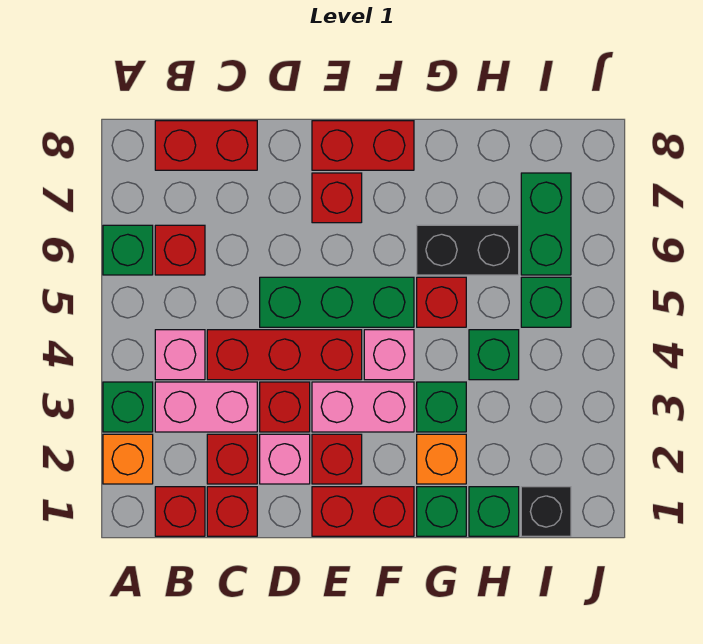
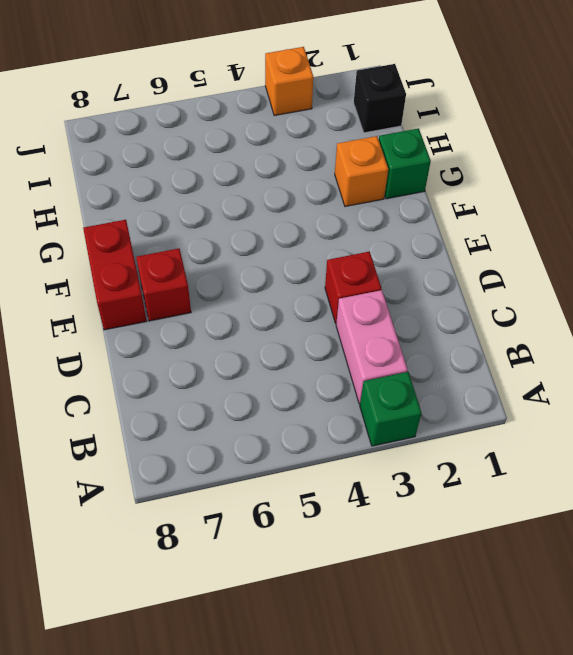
orange 1x1 brick [265,47,313,116] -> orange 1x1 brick moved to [103,434,153,484]
none -> green 1x1 brick [103,225,153,275]
none -> red 1x1 brick [155,487,205,536]
none -> pink 1x1 brick [155,330,205,380]
none -> red 1x1 brick [155,225,205,275]

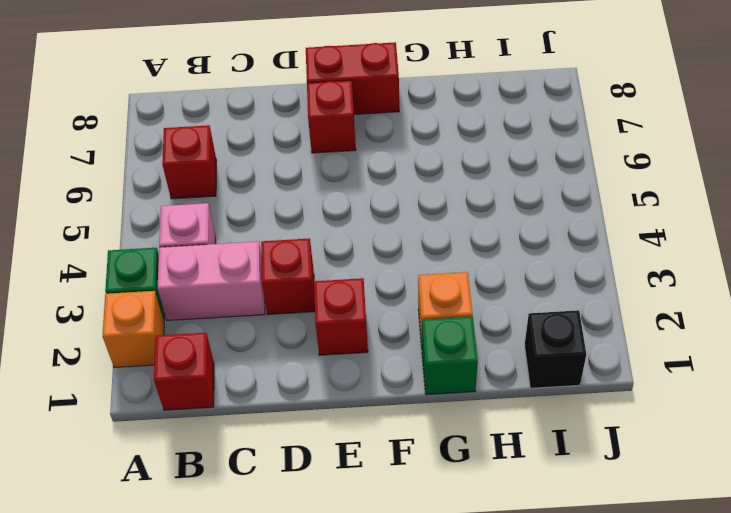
none -> green 1x1 brick [103,225,153,275]
none -> red 1x2 brick [155,121,257,170]
none -> red 1x1 brick [207,487,257,536]
none -> red 1x1 brick [207,434,257,484]

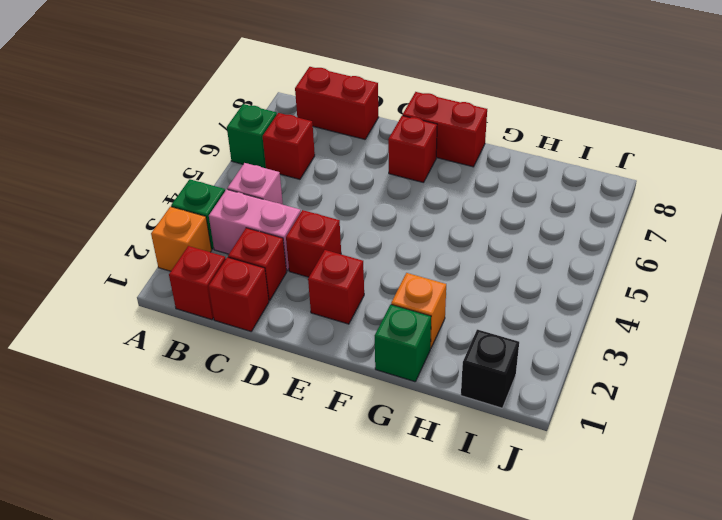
none -> red 1x3 brick [207,330,362,380]
none -> pink 1x1 brick [260,434,310,484]
none -> green 1x3 brick [260,277,414,327]
none -> red 1x2 brick [312,487,414,536]

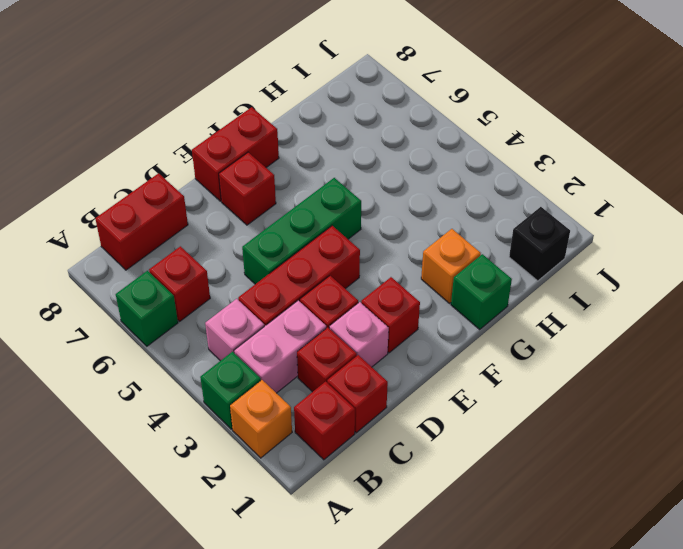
none -> red 1x2 brick [312,487,414,536]
none -> pink 1x2 brick [312,382,414,432]
none -> pink 1x1 brick [364,330,414,380]
none -> green 1x1 brick [417,382,466,432]

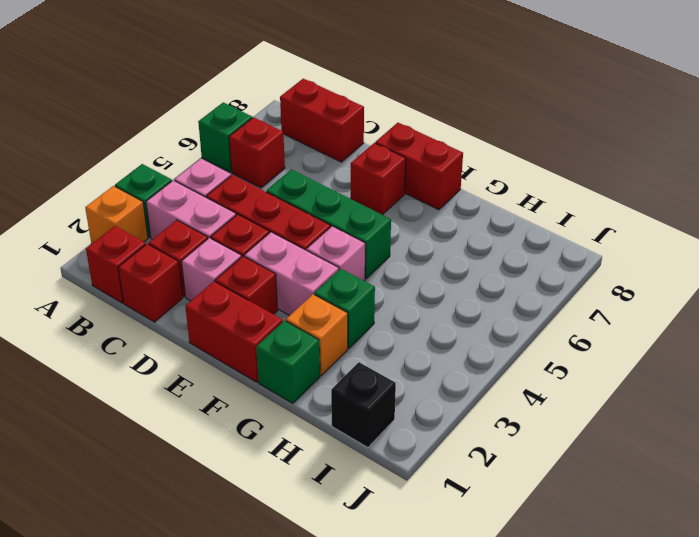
none -> red 1x1 brick [417,277,466,327]
none -> black 1x2 brick [417,225,519,275]
none -> green 1x1 brick [469,487,519,536]
none -> green 1x1 brick [469,330,519,380]

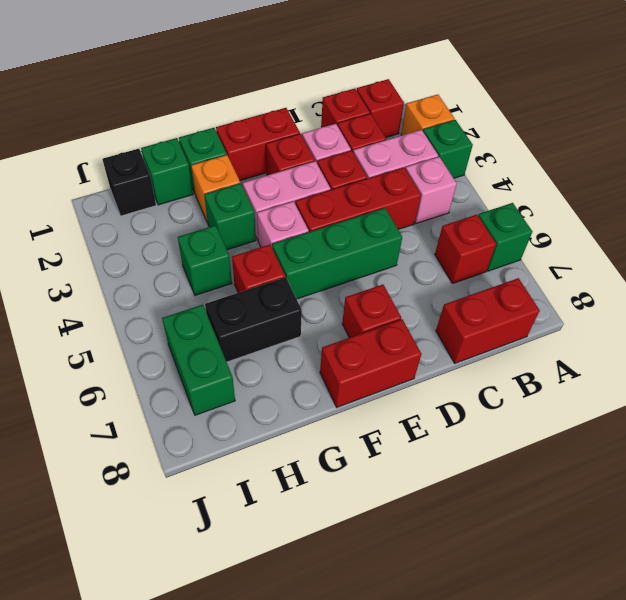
none -> green 1x1 brick [521,277,571,327]

